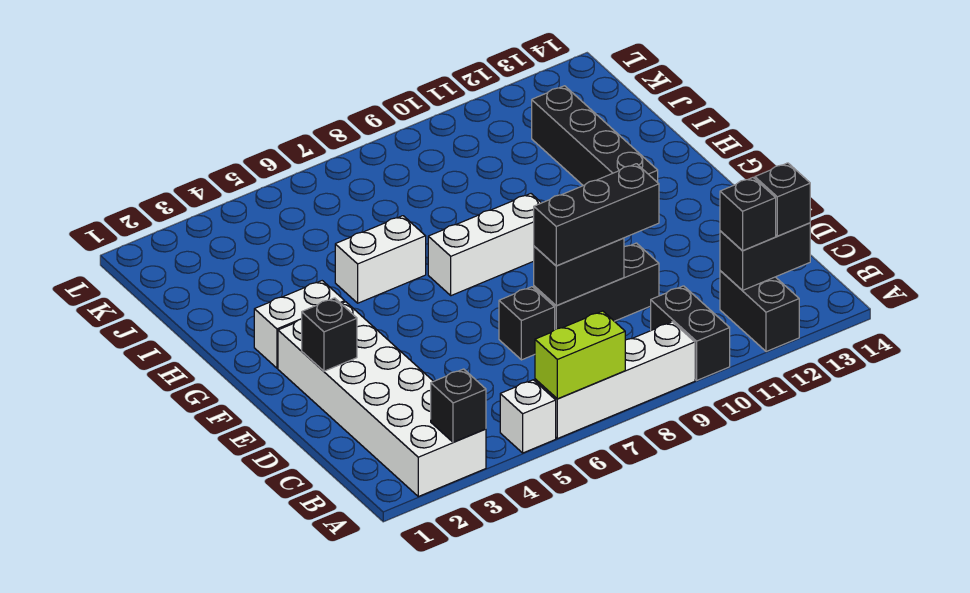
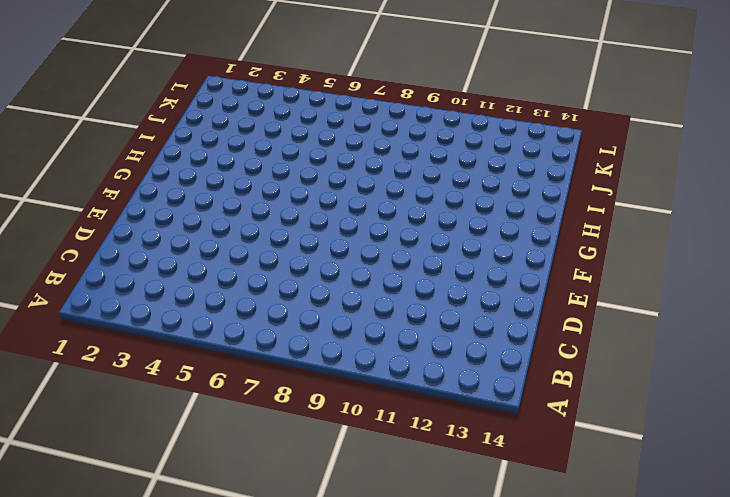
none -> white 2x6 brick [278,302,486,496]
none -> white 1x1 brick [500,380,556,453]
none -> white 1x4 brick [535,322,695,439]

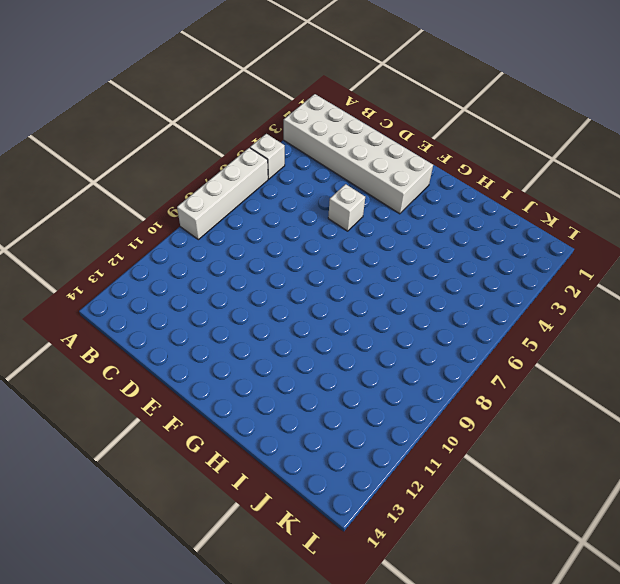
white 1x1 brick [328,184,365,231] -> none
none -> black 1x2 brick [651,286,730,380]
none -> black 1x2 brick [720,271,799,352]
none -> black 1x1 brick [499,287,555,360]

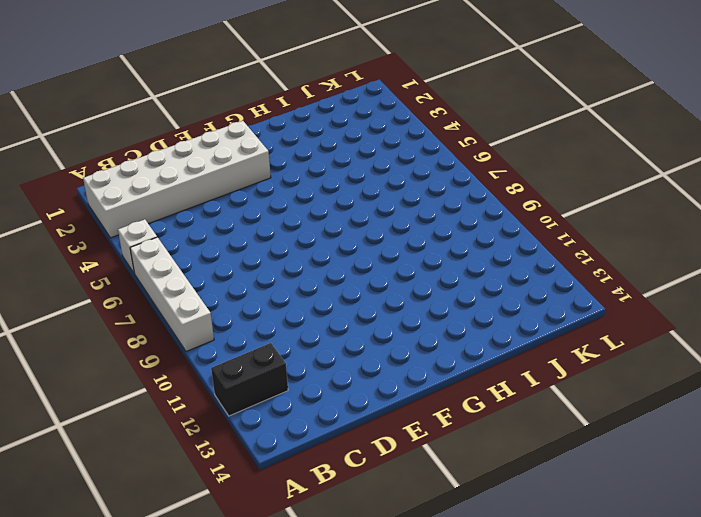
none -> black 1x2 brick [651,286,730,380]
none -> black 1x1 brick [499,287,555,360]
none -> black 1x3 brick [534,243,659,329]

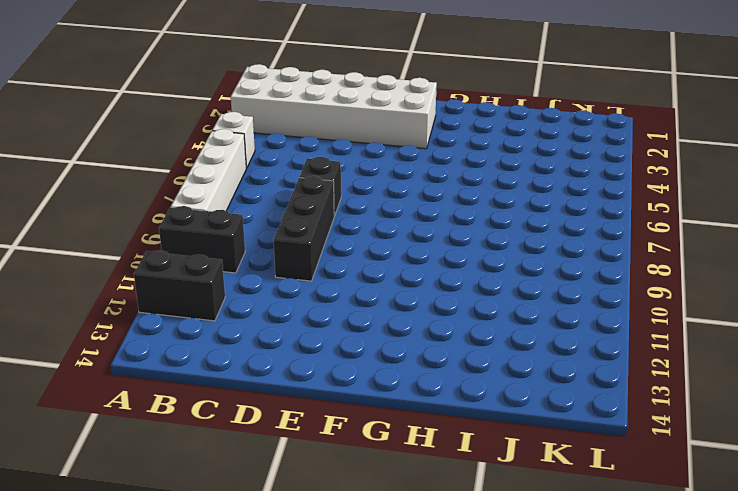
none -> white 1x2 brick [254,281,345,368]
none -> white 1x3 brick [428,194,541,296]
none -> black 1x4 brick [532,86,658,186]

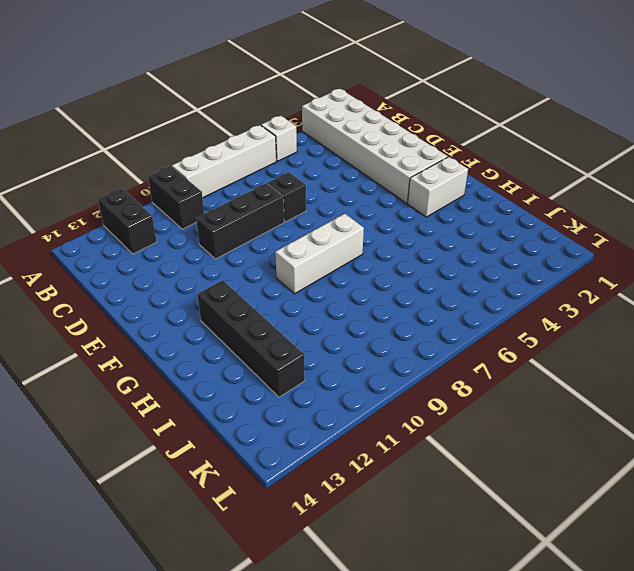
none -> white 1x2 brick [335,216,426,303]
none -> black 1x1 brick [431,369,486,442]
none -> lime 1x2 brick [535,311,625,399]

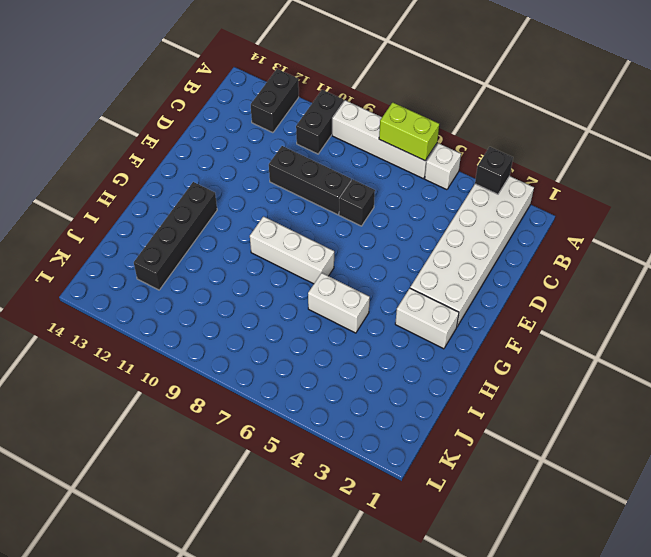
none -> black 1x2 brick [720,223,810,290]
none -> black 1x2 brick [534,238,624,306]
none -> black 1x1 brick [302,298,357,371]

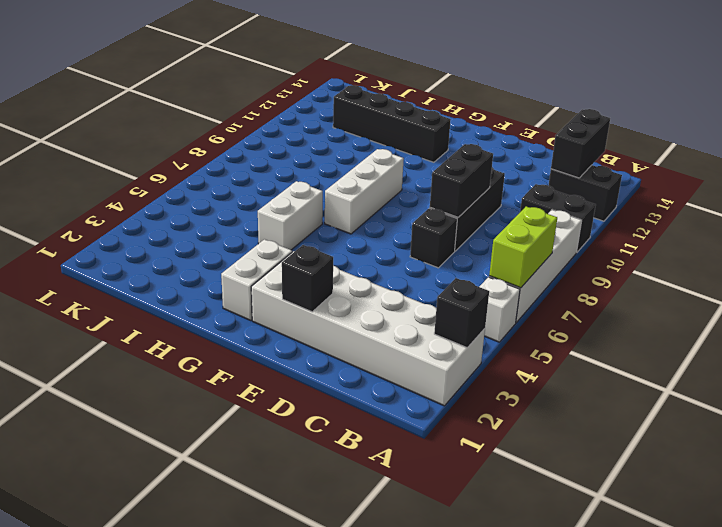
none -> black 1x1 brick [720,178,776,251]
none -> black 1x1 brick [755,163,810,236]
none -> black 1x3 brick [534,164,659,266]

